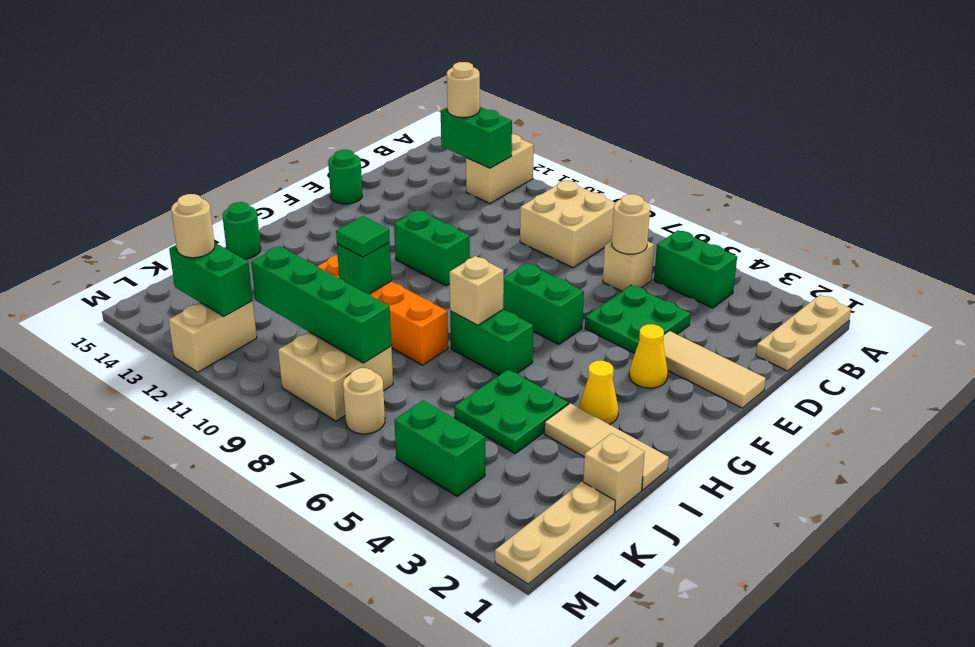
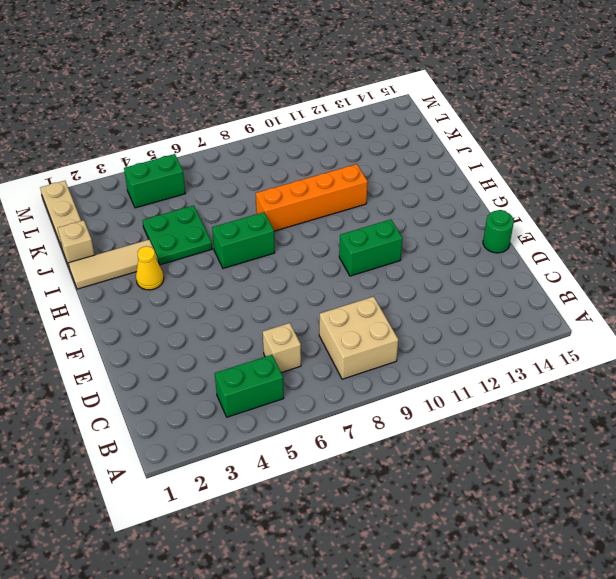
none -> tan 1x3 plate [756,295,851,371]
none -> tan 1x2 brick [466,134,534,203]
none -> green 2x2 plate [585,285,691,354]
none -> tan 1x3 tile [663,331,766,408]

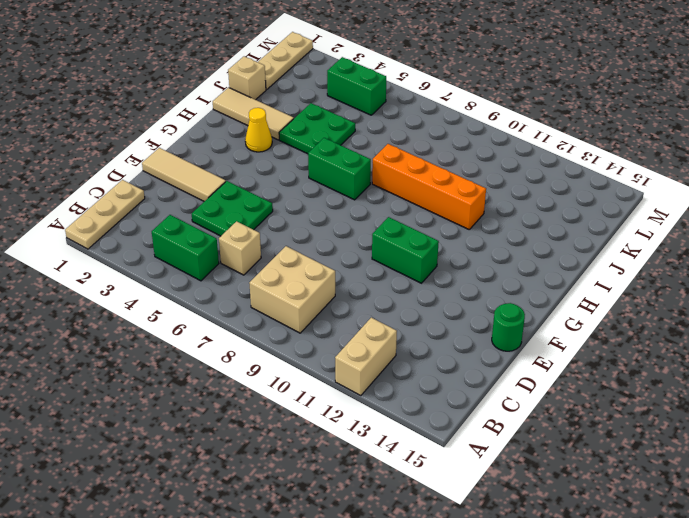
none -> yellow 1x1 cone [629,324,668,388]
none -> green 1x2 brick [503,263,584,344]
none -> green 1x1 round brick [223,202,261,259]
none -> tan 2x2 brick [278,332,393,421]

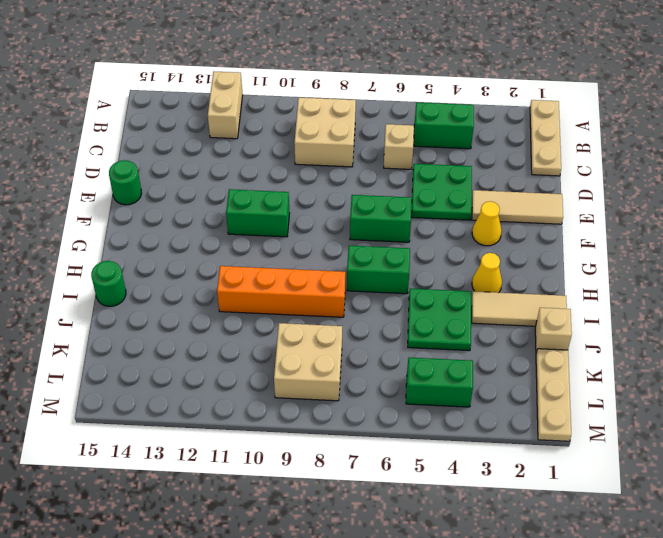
none -> tan 1x1 round brick [343,368,385,434]
none -> tan 1x2 brick [169,301,257,372]
none -> green 1x2 brick [441,107,512,168]
none -> tan 1x1 round brick [612,194,650,254]

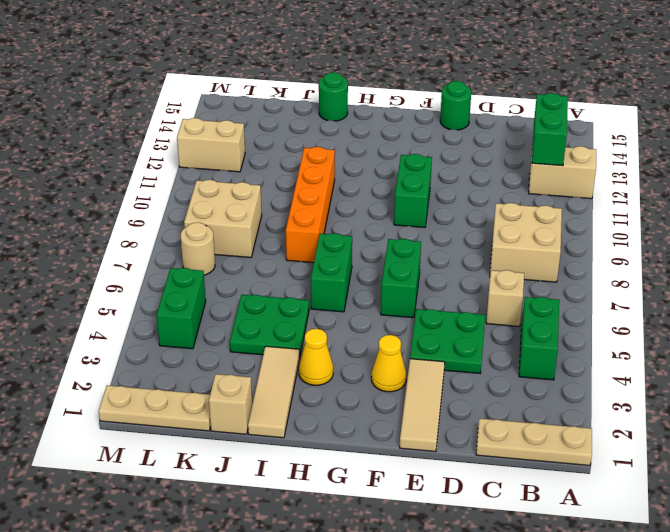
none -> tan 1x1 round brick [612,194,650,254]
none -> tan 1x1 brick [450,256,504,325]
none -> green 1x1 brick [337,243,391,294]
none -> green 1x4 brick [251,246,391,363]

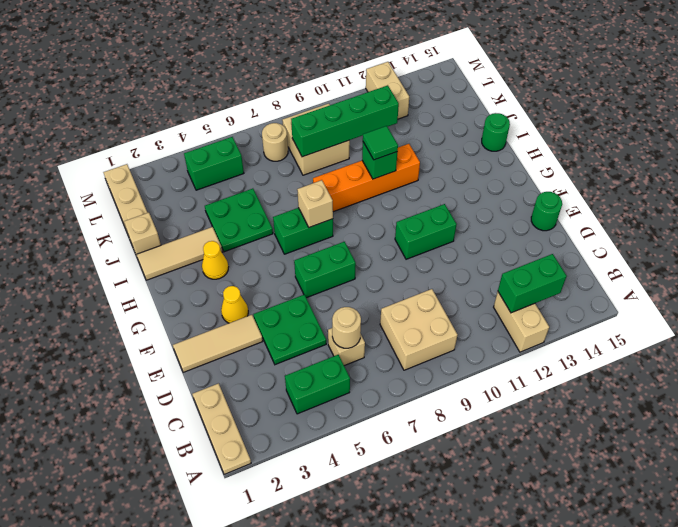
none -> green 1x2 brick [169,242,253,316]
none -> tan 1x1 round brick [447,62,480,117]
none -> tan 1x1 round brick [171,194,215,258]

